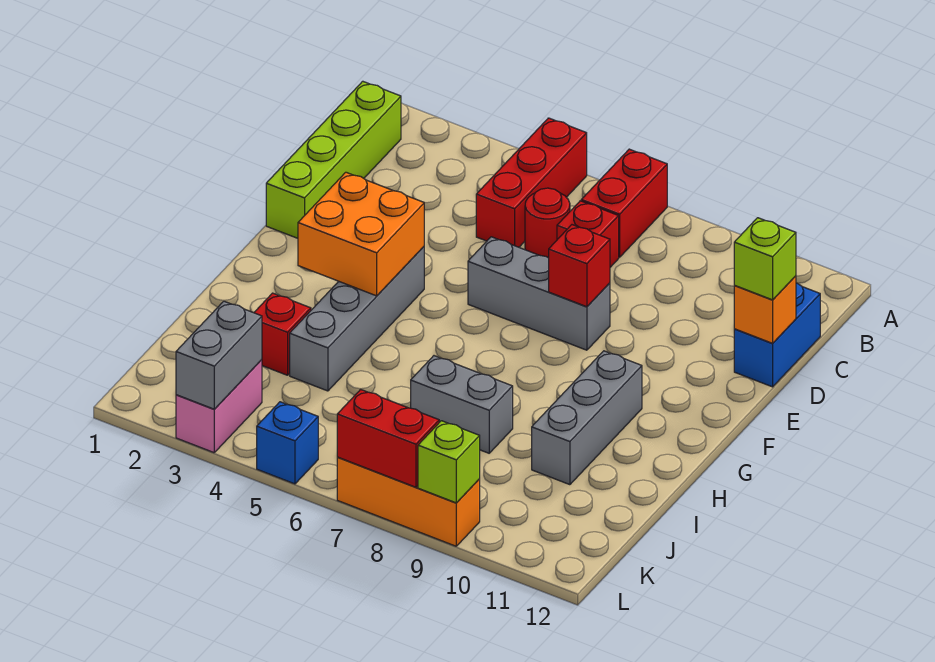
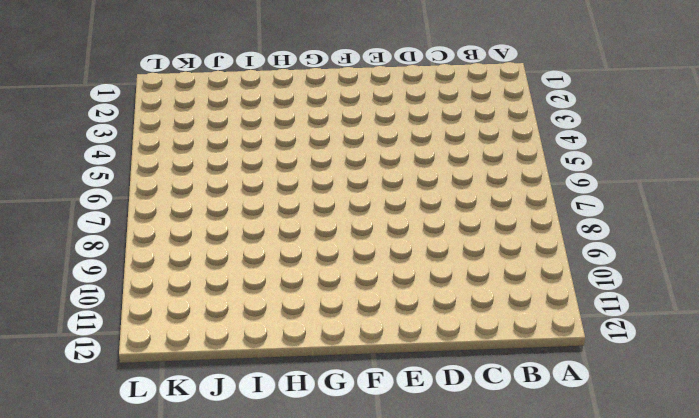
none -> red 1x3 brick [476,118,587,247]
none -> red 1x2 brick [581,149,667,257]
none -> lime 1x4 brick [266,81,401,238]

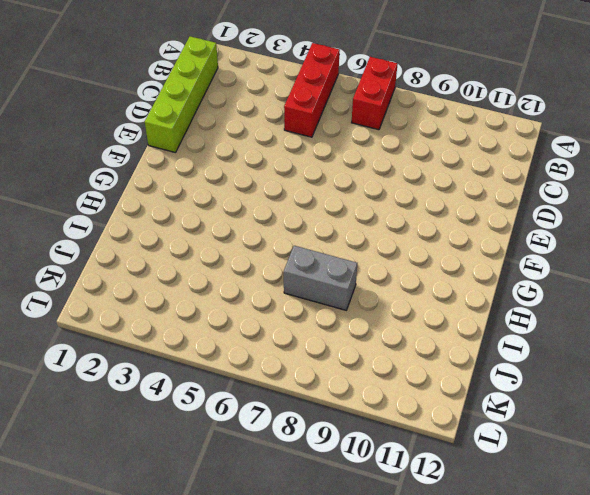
none -> red 1x1 round brick [525,188,570,258]
none -> red 1x1 brick [557,201,619,267]
none -> blue 1x2 brick [734,283,820,387]

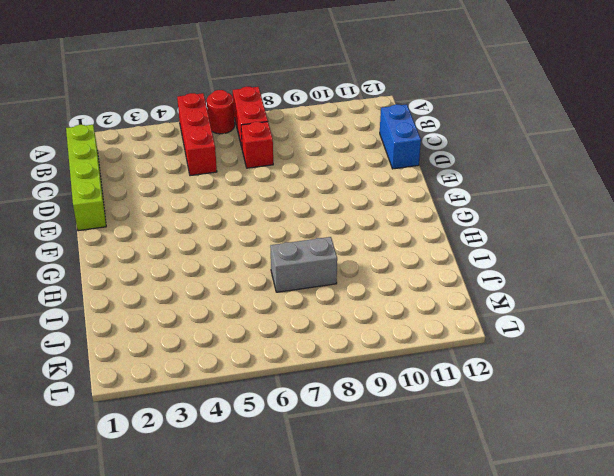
red 1x1 round brick [207,90,235,134] -> red 1x1 round brick moved to [525,188,570,258]
none -> grey 1x3 brick [468,237,610,350]
none -> grey 1x4 brick [290,247,424,391]
none -> grey 1x3 brick [532,351,642,485]

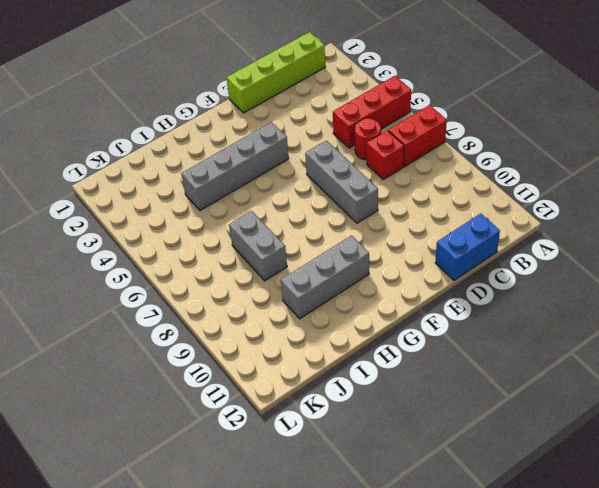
none -> red 1x1 brick [254,293,311,375]
none -> pink 1x2 brick [176,360,262,453]
none -> blue 1x1 brick [257,402,318,484]

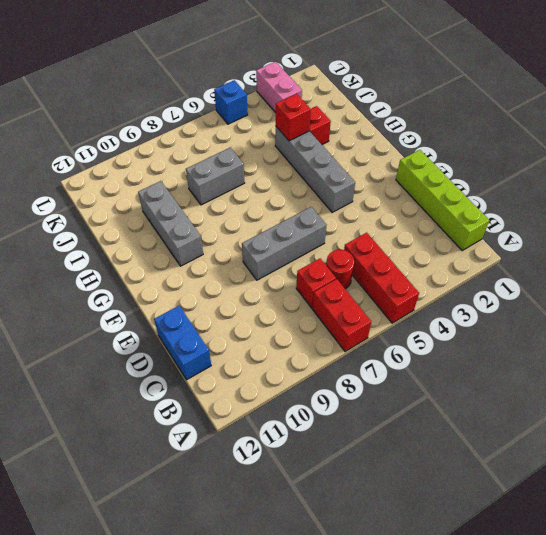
red 1x1 brick [276,94,311,141] -> red 1x1 brick moved to [549,225,610,307]
none -> orange 1x3 brick [337,457,480,546]
none -> orange 1x1 brick [734,276,796,343]
none -> orange 2x2 brick [298,172,424,296]

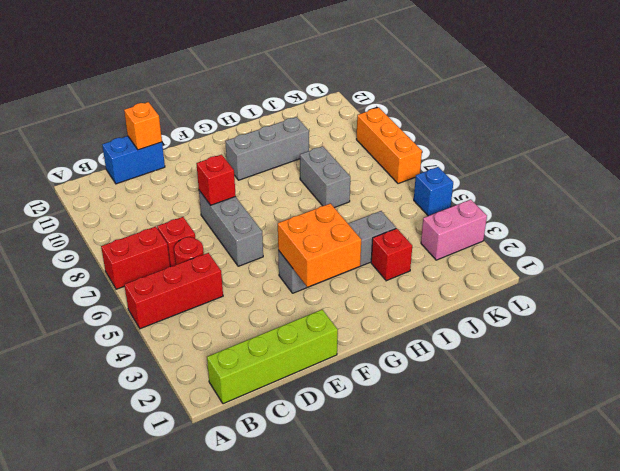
none -> grey 1x2 brick [176,301,262,409]
none -> red 1x2 brick [337,389,439,487]
none -> lime 1x1 brick [418,421,480,503]

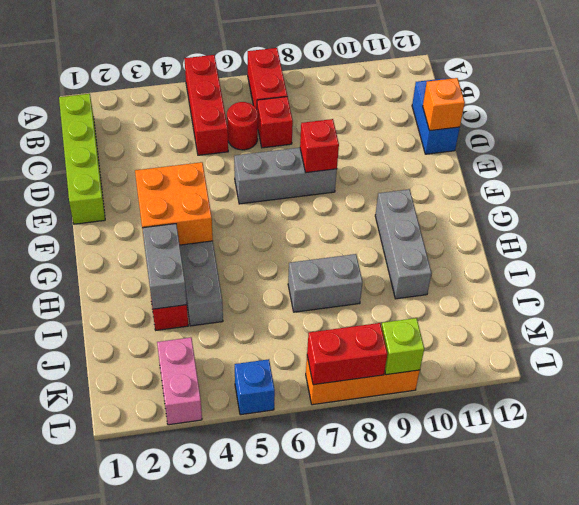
grey 1x2 brick [142,224,187,309] -> grey 1x2 brick moved to [176,301,262,409]
none -> lime 1x1 brick [734,218,796,300]

